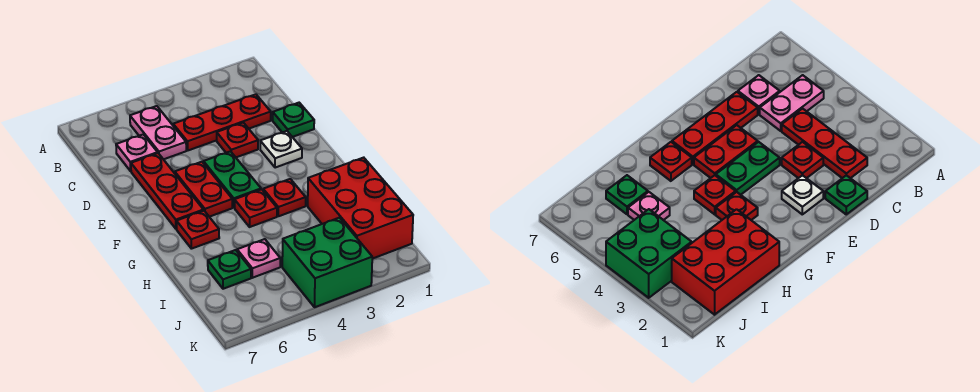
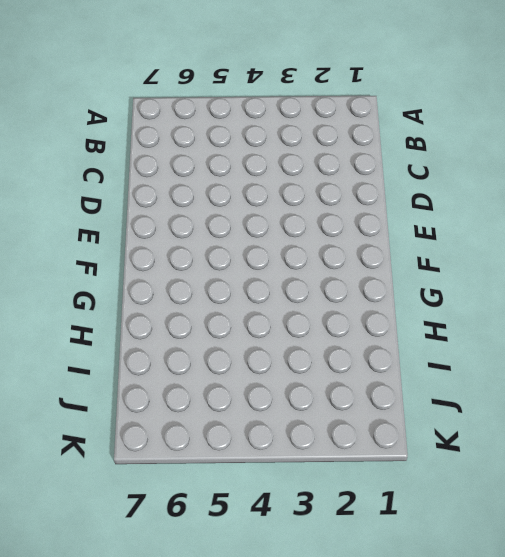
none -> pink 1x2 plate [130,106,186,159]
none -> red 1x3 plate [173,94,271,150]
none -> pink 1x1 plate [116,135,158,171]

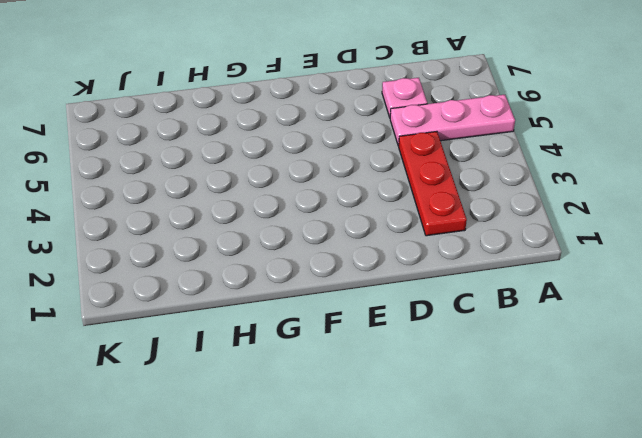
pink 1x3 plate [390,95,515,146] -> pink 1x2 plate [130,106,186,159]
none -> green 1x1 plate [273,103,314,137]
none -> red 1x1 plate [217,123,258,157]
none -> red 1x3 plate [131,153,203,229]

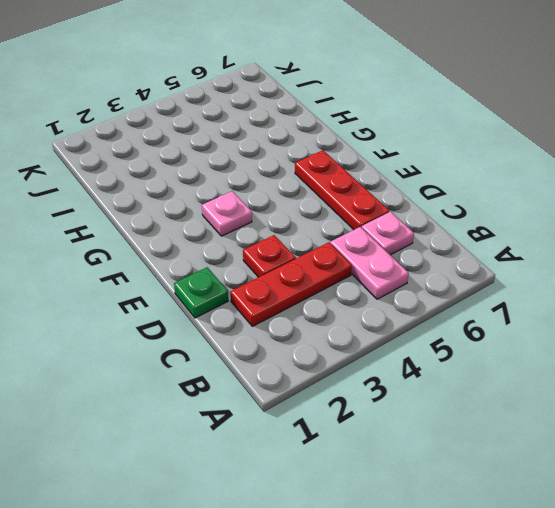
pink 1x1 plate [202,191,252,236] -> pink 1x1 plate moved to [237,239,280,278]
none -> white 1x1 plate [260,131,302,168]
none -> green 1x2 plate [203,151,261,208]
none -> red 1x2 plate [175,162,232,217]

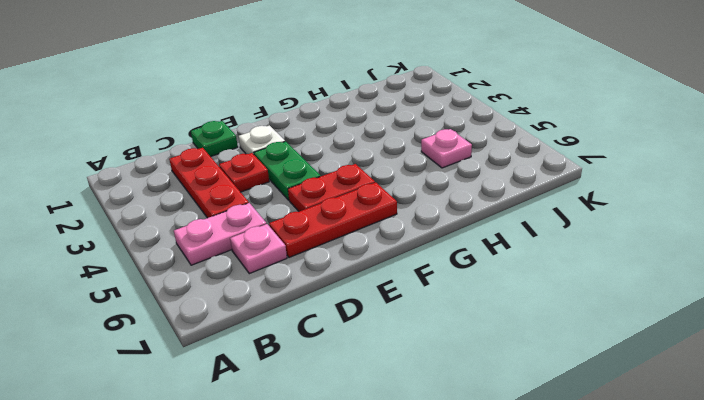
green 1x2 plate [254,141,321,200] -> green 1x2 plate turned to [203,151,261,208]
none -> red 1x1 plate [263,179,306,216]
none -> red 1x1 plate [235,189,277,227]
none -> red 1x1 plate [177,211,219,249]

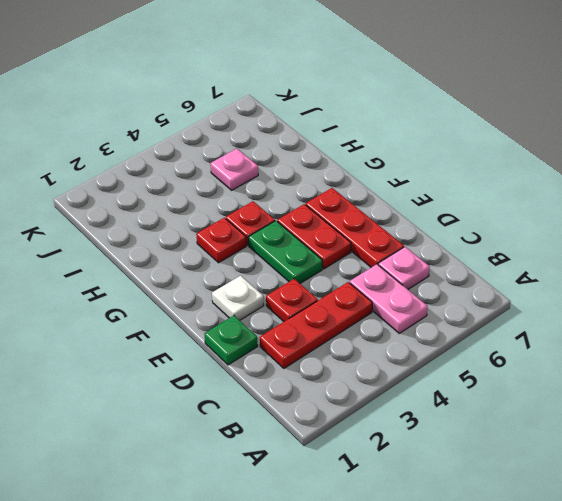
none -> red 1x1 plate [177,211,219,249]
none -> red 2x3 brick [308,158,413,259]
none -> green 1x1 plate [208,250,251,289]

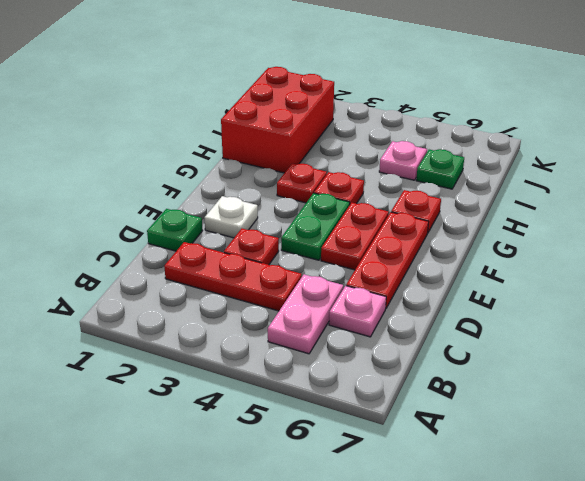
none -> green 2x2 brick [282,218,372,307]

